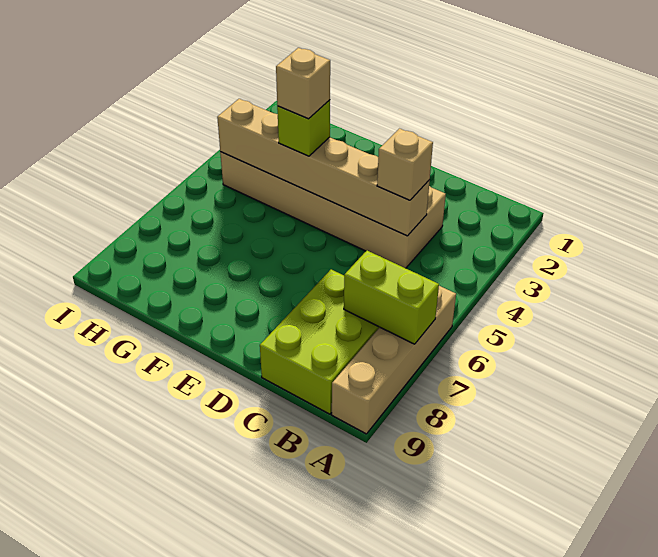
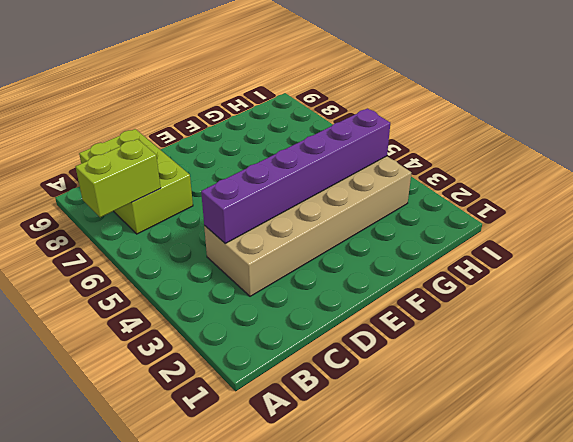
purple 1x6 brick [201,108,390,243] -> tan 1x6 brick [217,99,430,236]
none -> tan 1x4 brick [332,286,456,434]
none -> tan 1x1 brick [377,129,433,200]

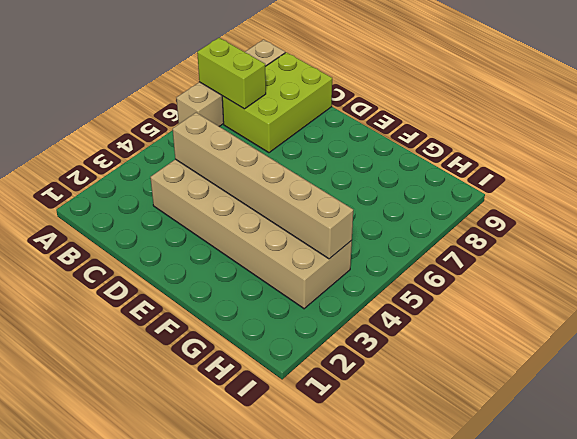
none -> tan 1x1 brick [377,129,433,200]
none -> lime 1x1 brick [277,100,330,156]

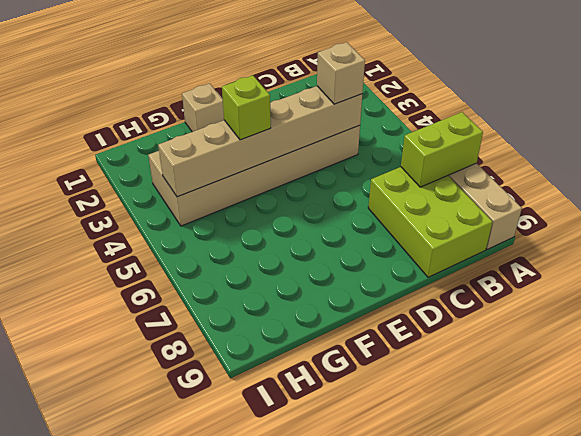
tan 1x1 brick [182,84,224,132] -> tan 1x1 brick moved to [276,48,330,119]

